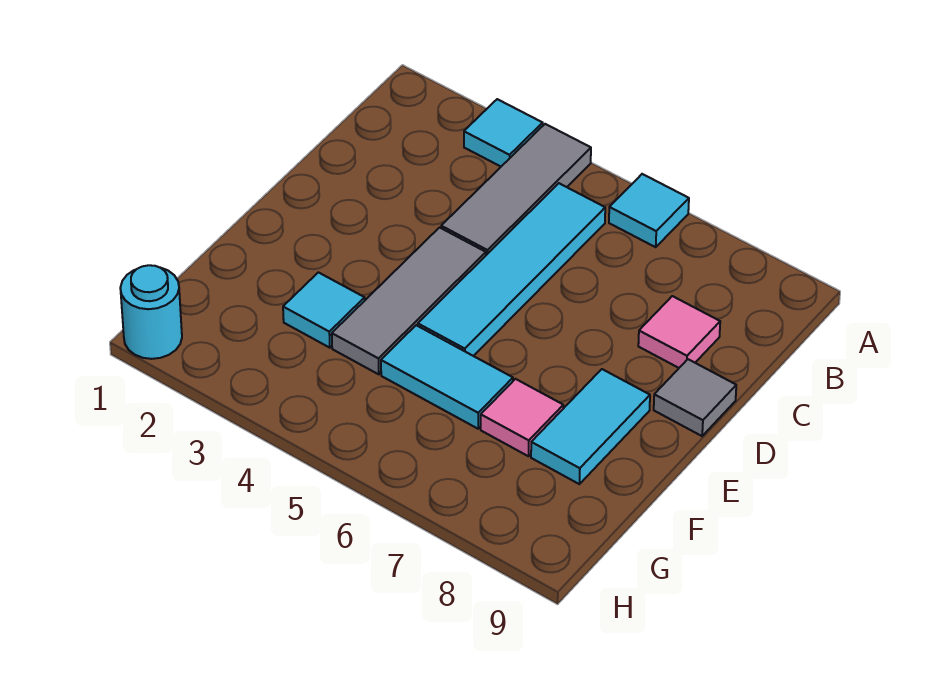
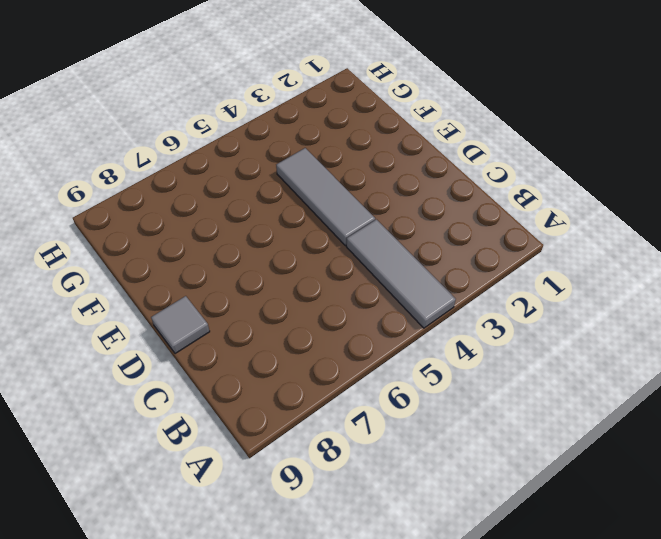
none -> cyan 1x1 tile [464,99,543,166]
none -> cyan 1x1 tile [609,174,689,247]
none -> cyan 1x4 tile [418,183,605,356]

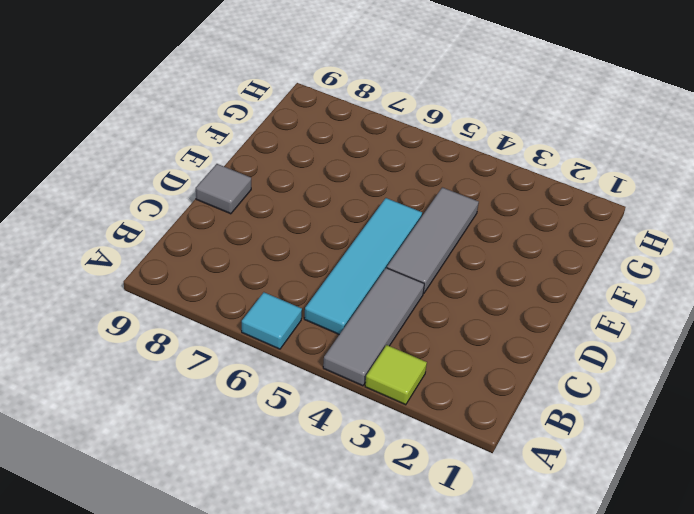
lime 1x1 tile [365,345,427,405] -> cyan 1x1 tile [464,99,543,166]
none -> pink 1x1 tile [638,296,720,368]
none -> cyan 1x2 tile [531,369,650,484]
none -> cyan 1x1 tile [283,272,365,348]

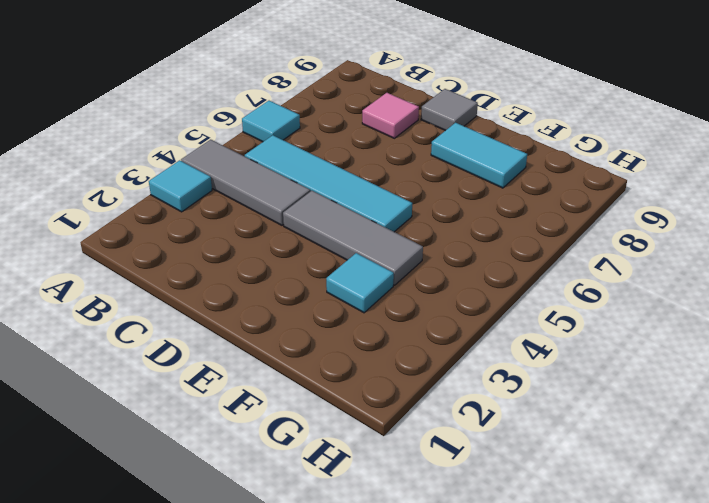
none -> cyan 1x2 tile [381,325,513,429]
none -> pink 1x1 tile [481,379,563,456]
none -> cyan 1x1 round brick [120,265,182,359]

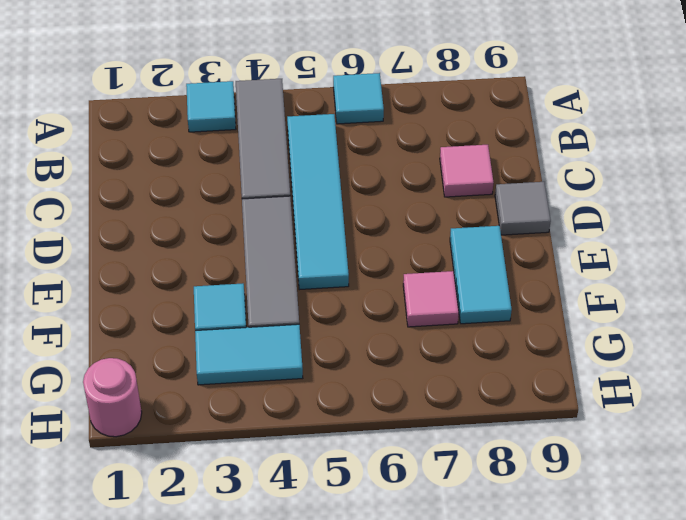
cyan 1x2 tile [195,324,303,385] -> cyan 1x2 tile moved to [381,325,513,429]
pink 1x1 round brick [83,358,142,437] -> cyan 1x1 round brick [120,265,182,359]

